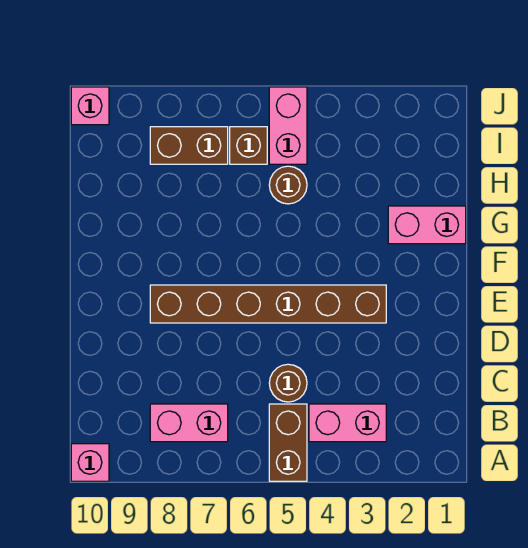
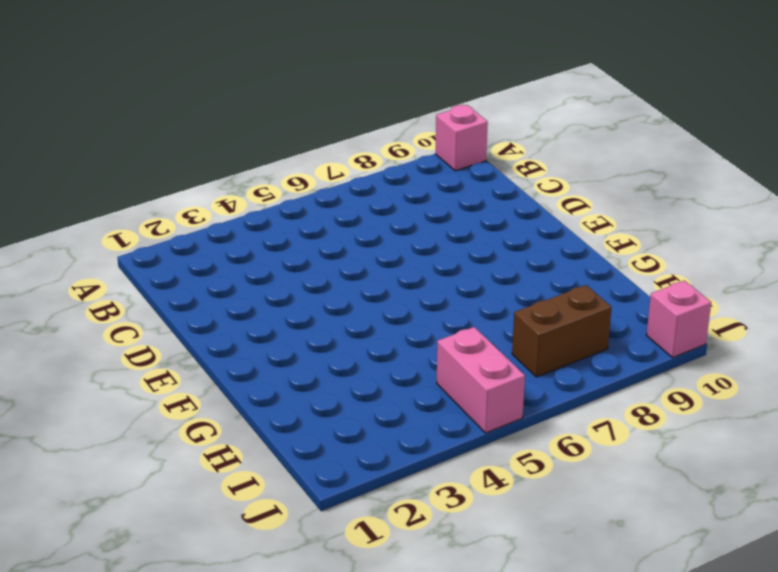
none -> brown 1x2 brick [269,404,307,481]
none -> pink 1x2 brick [309,404,386,442]
none -> pink 1x2 brick [150,404,228,442]

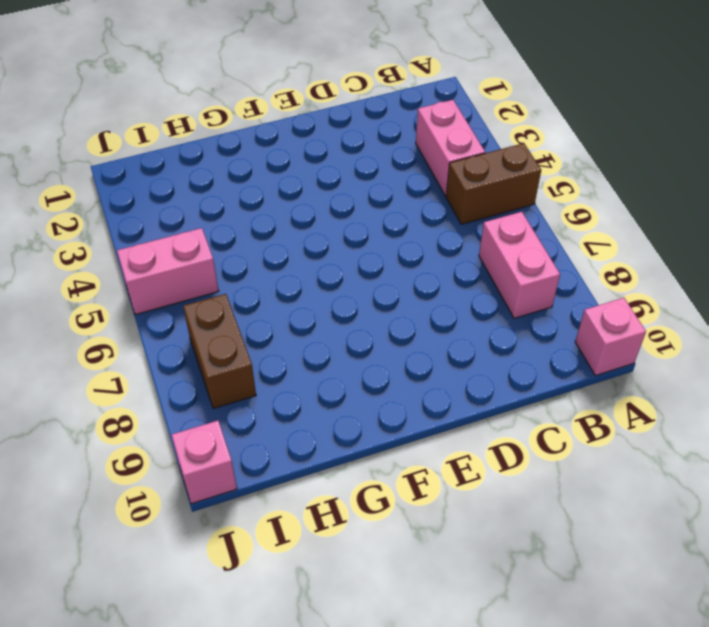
none -> brown 1x1 round brick [269,364,307,402]
none -> brown 1x6 brick [150,285,386,323]
none -> pink 1x2 brick [388,206,466,244]

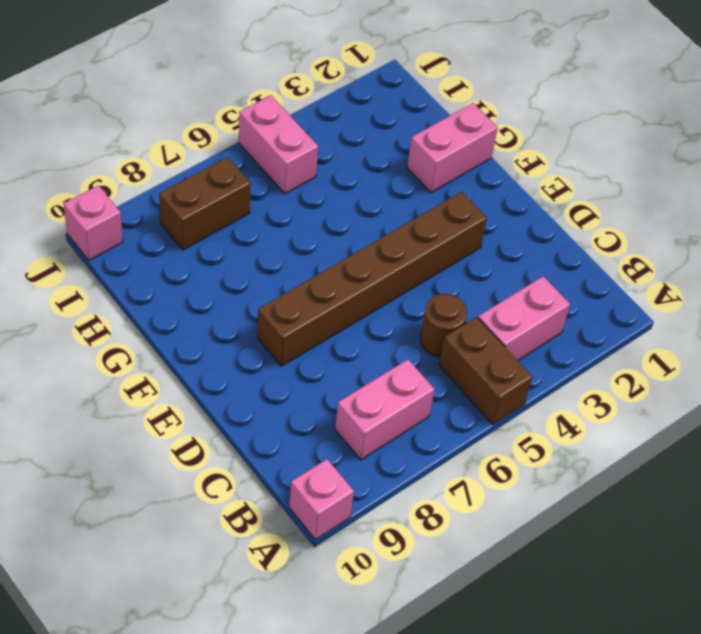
none -> brown 1x1 round brick [269,166,307,204]
none -> brown 1x1 brick [230,127,267,164]

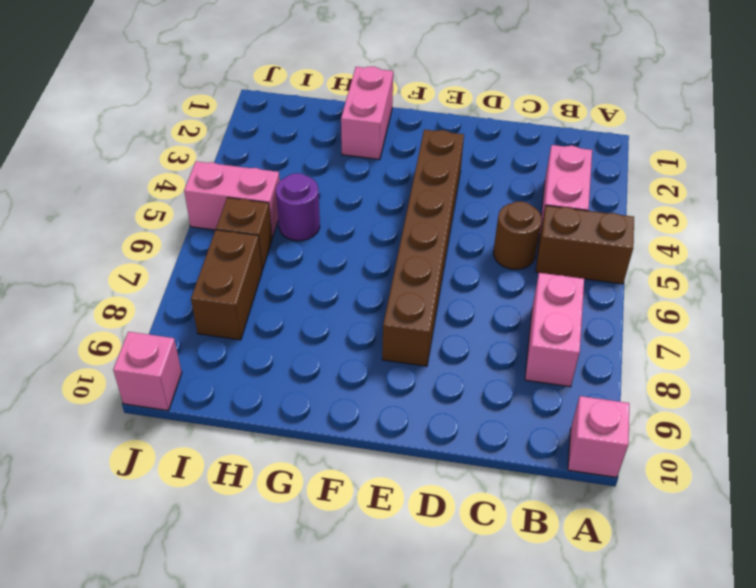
purple 1x1 round brick [276,173,320,241] -> brown 1x1 round brick [269,166,307,204]

